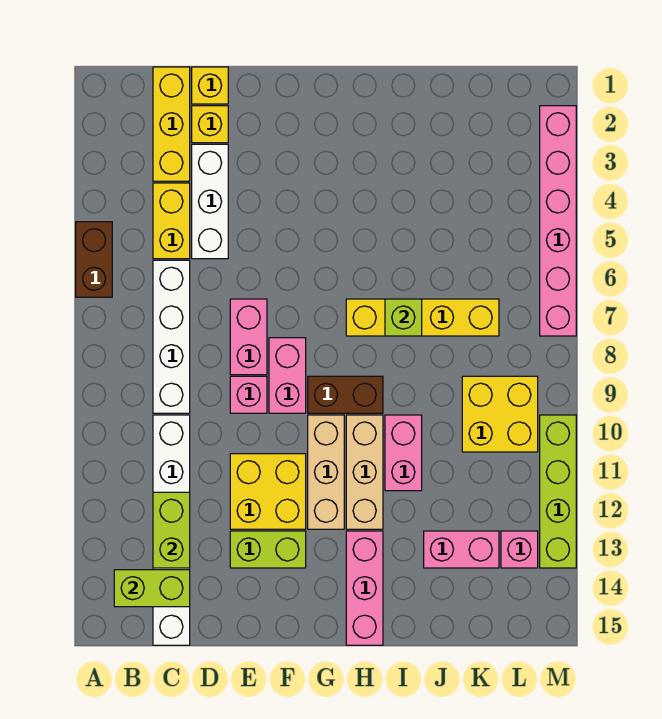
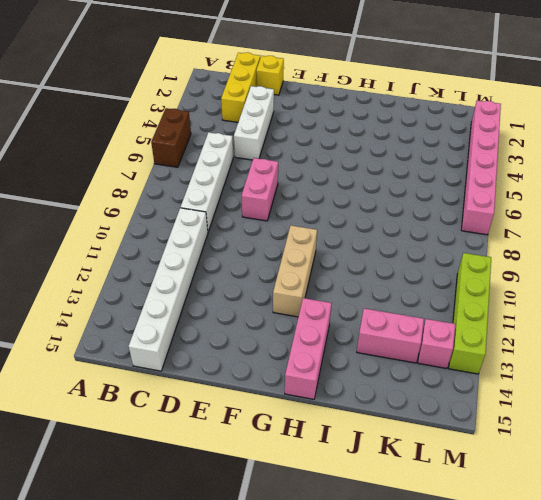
none -> yellow 1x2 brick [153,183,190,259]
none -> yellow 1x1 brick [192,106,228,143]
none -> pink 1x1 brick [230,376,267,413]

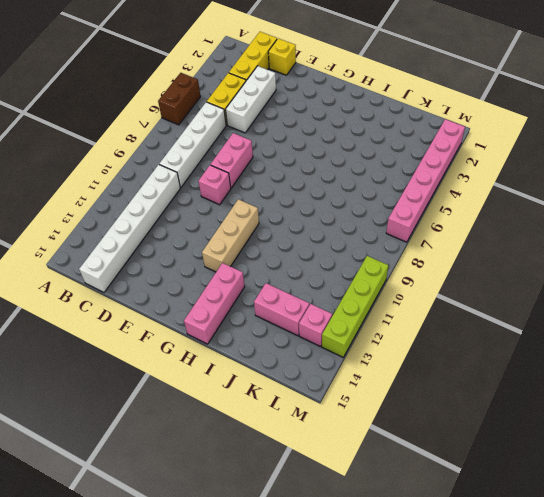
none -> yellow 1x1 brick [192,106,228,143]
none -> yellow 2x2 brick [230,454,306,529]
none -> lime 1x2 brick [230,531,306,568]

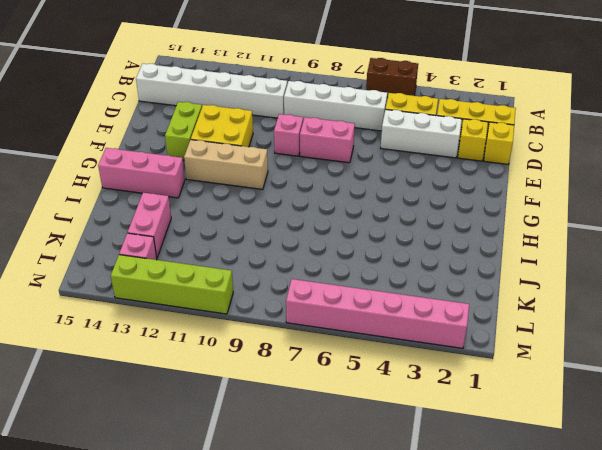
none -> pink 1x2 brick [269,338,306,413]
none -> brown 1x2 brick [308,376,383,413]
none -> yellow 1x4 brick [346,299,499,336]

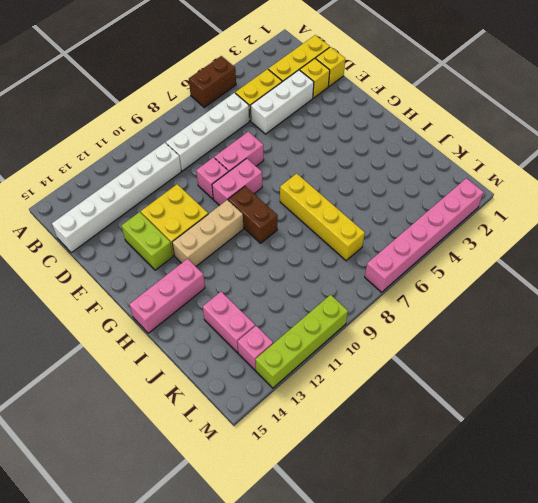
none -> tan 1x3 brick [346,415,383,529]
none -> pink 1x2 brick [385,415,422,491]
none -> yellow 2x2 brick [462,376,538,452]

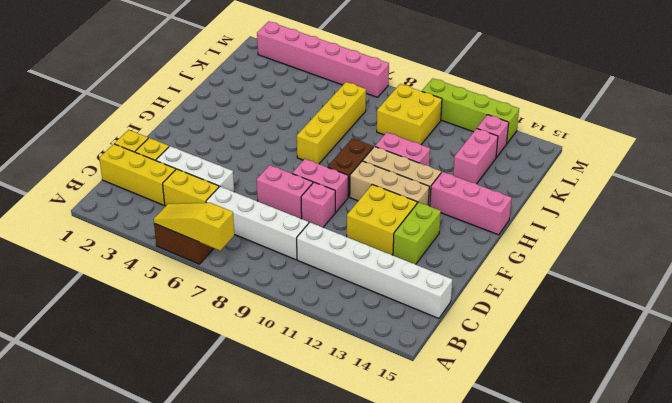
yellow 1x3 slope [154,203,234,251] -> none
none -> lime 1x2 brick [114,570,190,607]
none -> lime 1x2 brick [153,492,190,568]
none -> lime 1x1 brick [385,299,422,336]

